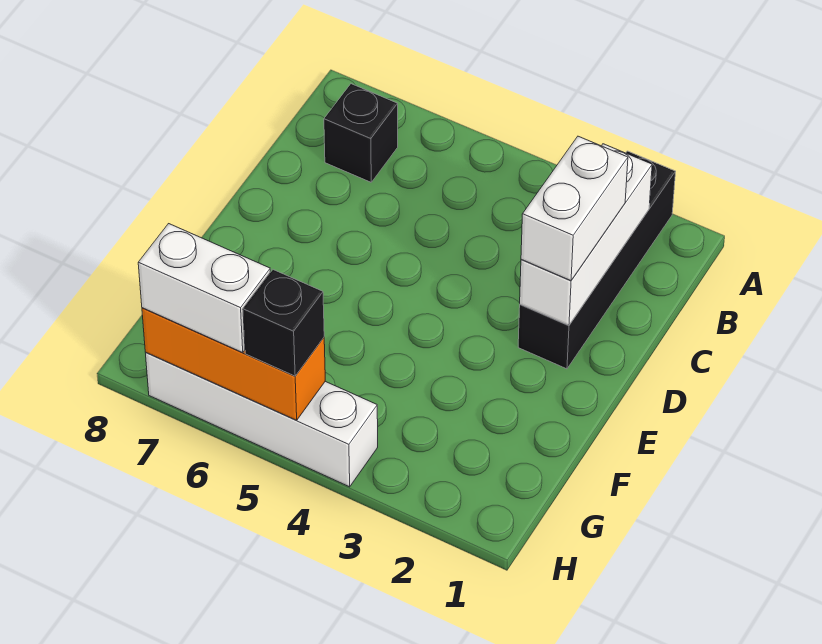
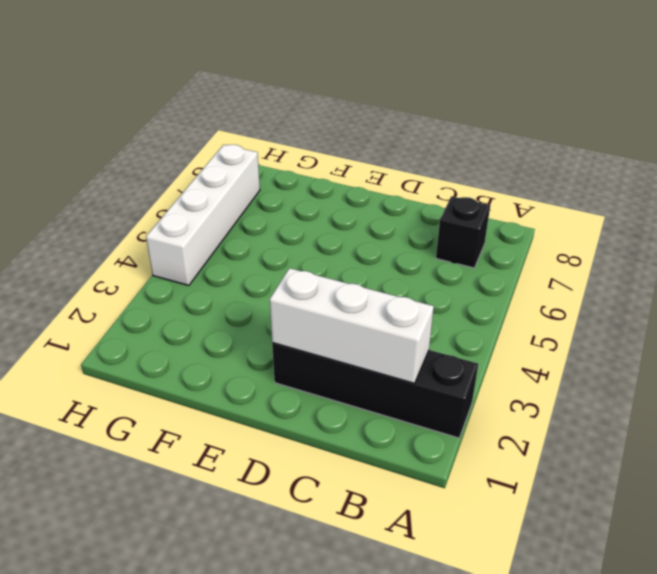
none -> orange 1x3 brick [142,308,325,420]
none -> white 1x2 brick [521,136,628,281]

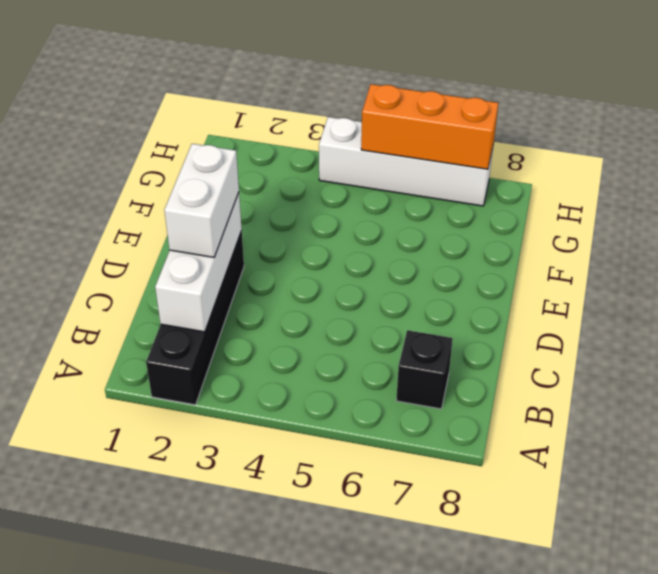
none -> black 1x1 brick [243,270,324,376]
none -> white 1x2 brick [138,224,270,353]

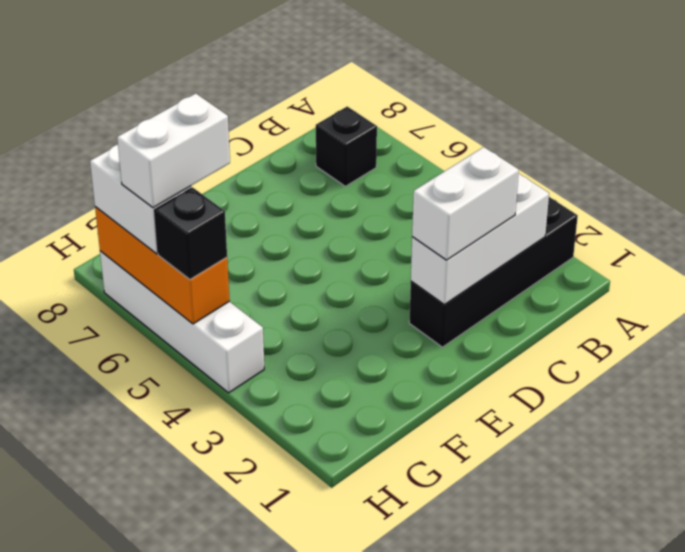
white 1x2 brick [117,93,230,208] -> none

